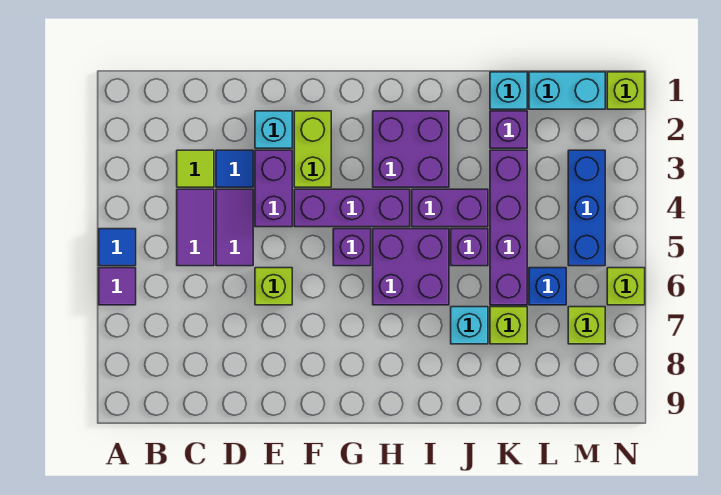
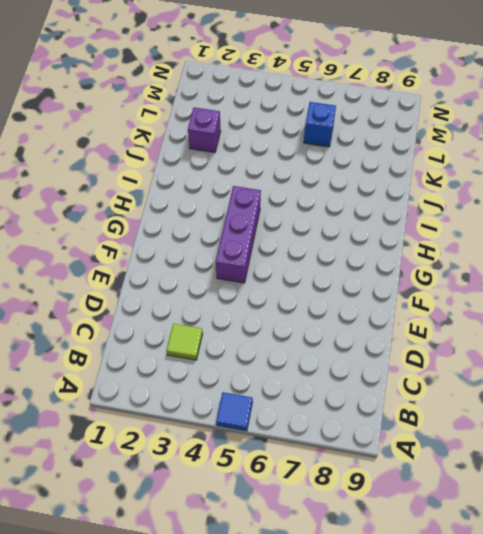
none -> purple 1x1 tile [99,268,136,305]
none -> purple 1x2 tile [177,189,214,266]
none -> blue 1x1 tile [216,150,253,187]

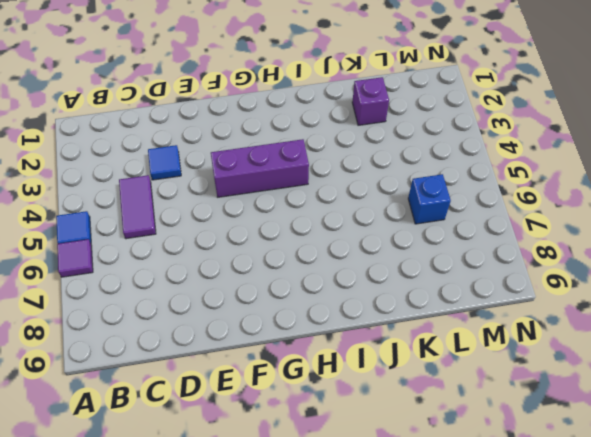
none -> lime 1x1 tile [177,150,214,187]
none -> purple 1x2 tile [216,189,253,266]
none -> cyan 1x1 brick [255,111,292,148]

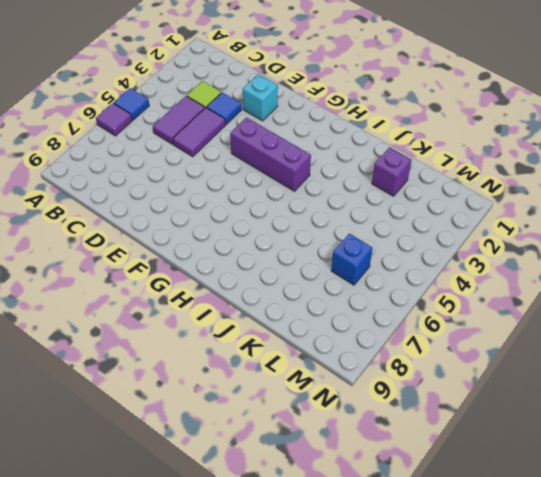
none -> purple 1x2 brick [255,150,292,227]
none -> lime 1x1 brick [255,268,292,305]
none -> lime 1x2 brick [294,111,331,187]

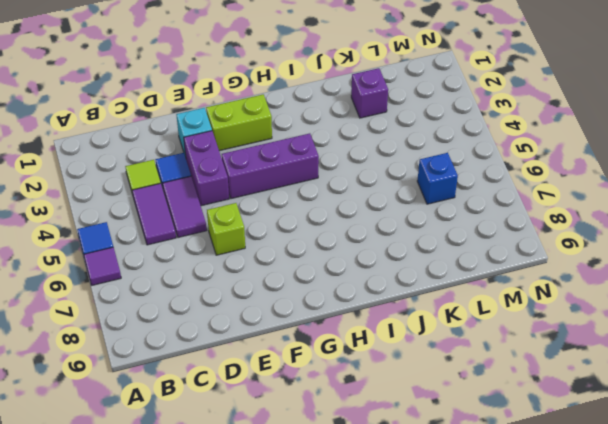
lime 1x2 brick [206,94,272,151] -> lime 1x2 brick turned to [294,111,331,187]
none -> purple 1x1 brick [333,229,371,266]
none -> purple 2x2 brick [373,111,449,187]
none -> purple 2x2 brick [373,229,449,305]

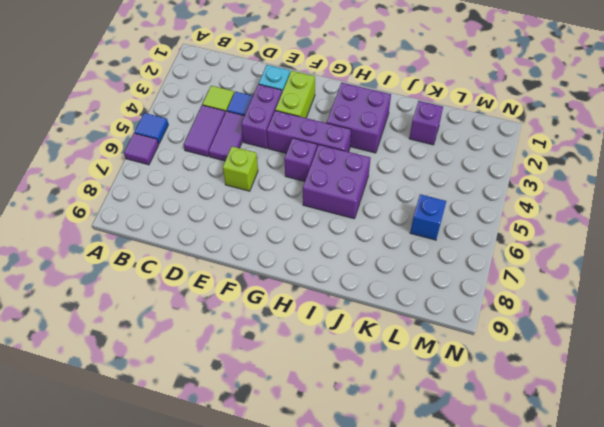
none -> purple 1x2 brick [412,189,488,227]
none -> purple 1x1 brick [451,229,488,266]
none -> cyan 1x1 brick [451,307,488,344]

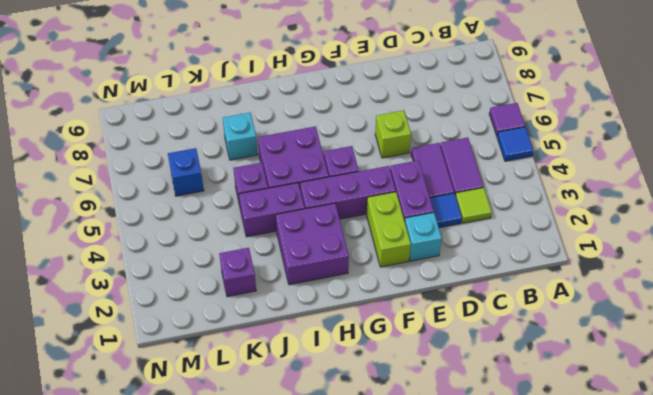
none -> cyan 1x1 brick [490,72,527,109]
none -> purple 1x4 brick [490,150,527,305]
none -> lime 1x1 brick [490,307,527,344]

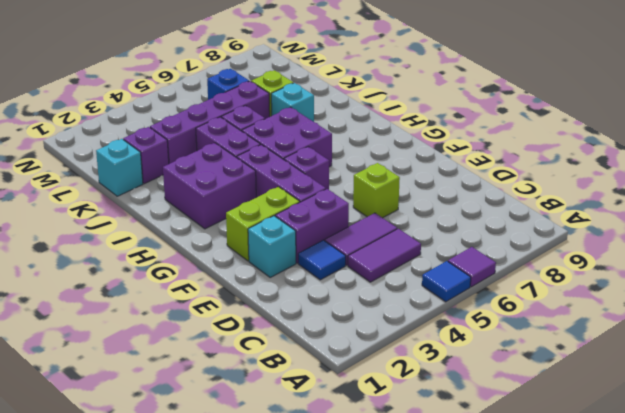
none -> lime 1x1 tile [177,150,214,187]
none -> cyan 1x2 brick [529,72,605,109]
none -> blue 1x3 brick [568,150,605,266]

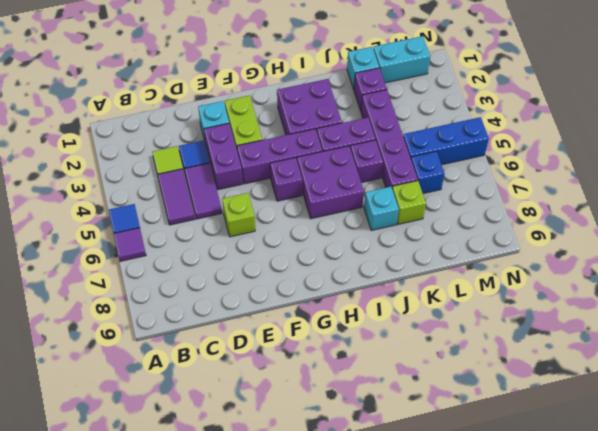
blue 1x3 brick [403,117,489,165] -> blue 1x3 brick turned to [568,150,605,266]
none -> lime 1x1 brick [568,307,605,344]
none -> lime 1x1 brick [607,72,645,109]
none -> lime 1x1 brick [607,268,645,305]

